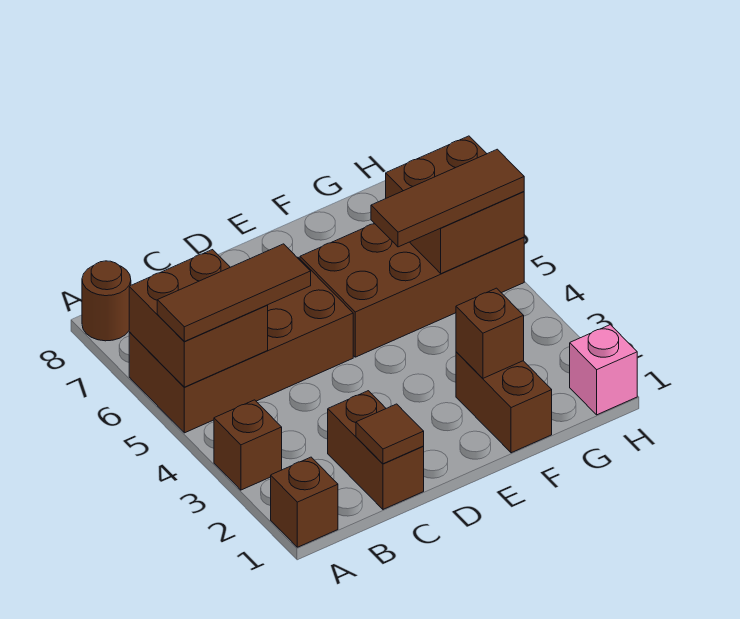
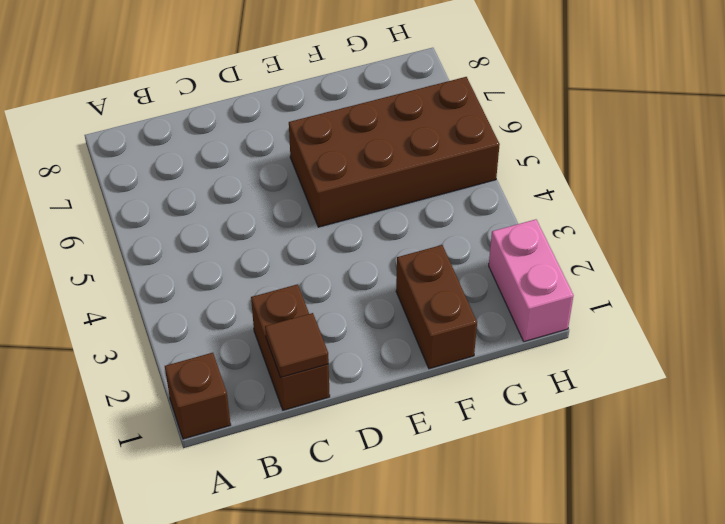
pink 1x2 brick [489,219,574,342] -> pink 1x1 brick [570,325,637,415]
none -> brown 1x1 brick [214,400,282,490]
none -> brown 2x4 brick [129,257,353,433]
none -> brown 1x1 round brick [82,261,131,341]

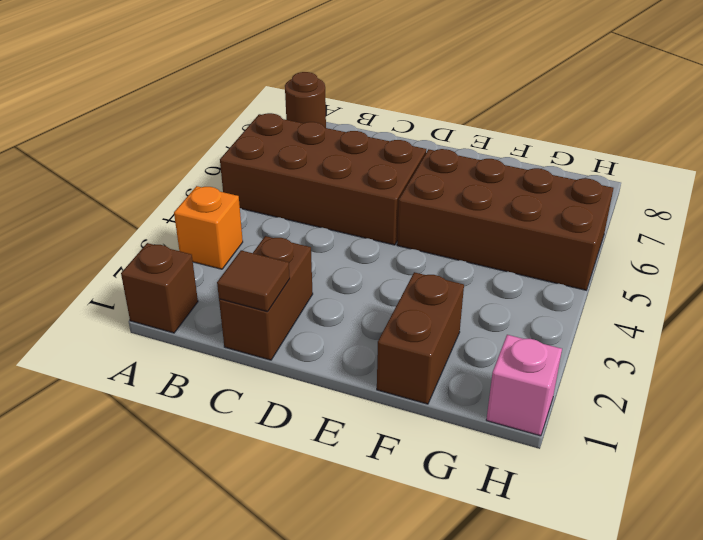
orange 1x1 brick [174,186,243,269] -> brown 1x1 brick [214,400,282,490]
none -> brown 2x2 brick [129,250,268,387]
none -> brown 1x1 brick [456,288,524,378]
none -> brown 2x2 brick [386,136,524,274]

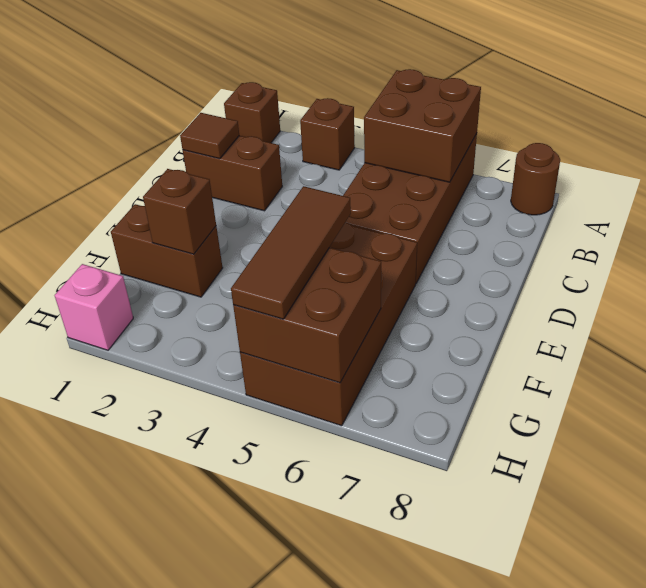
none -> brown 1x3 tile [157,244,311,341]

